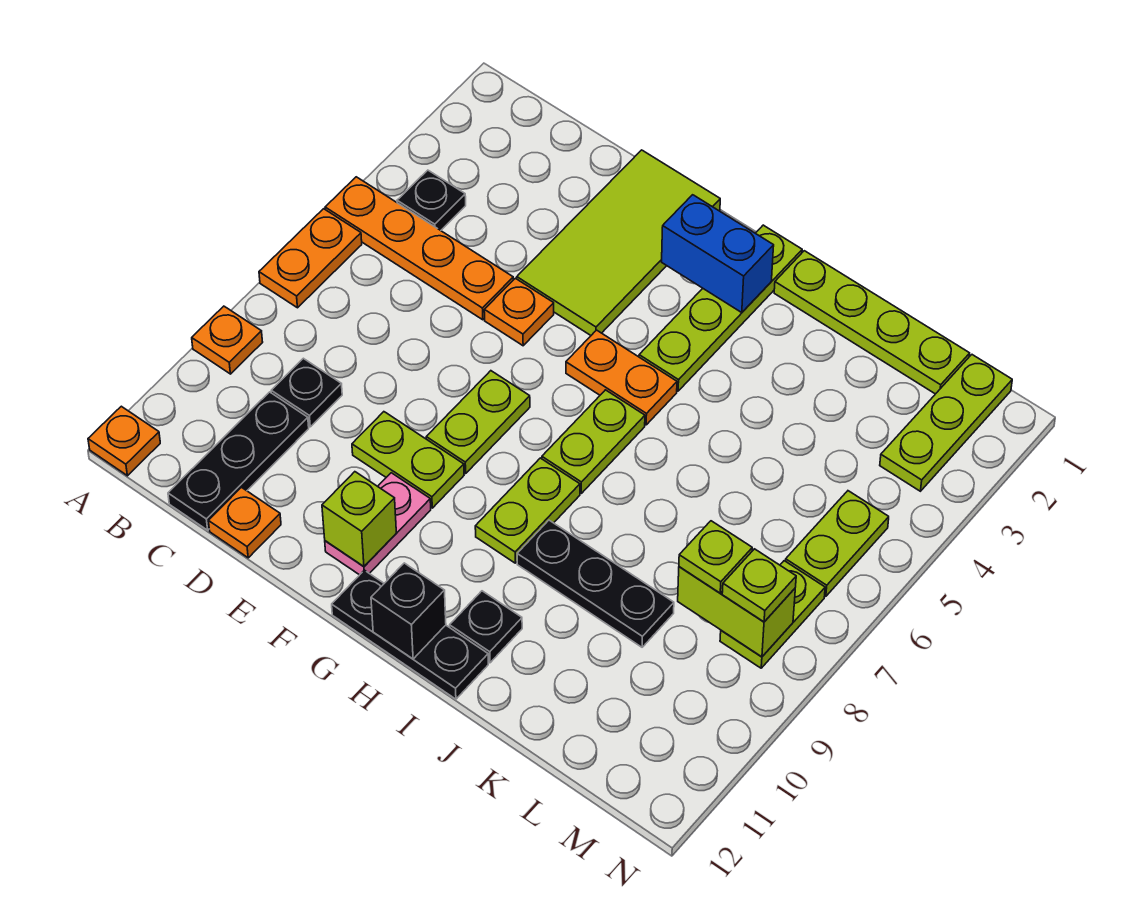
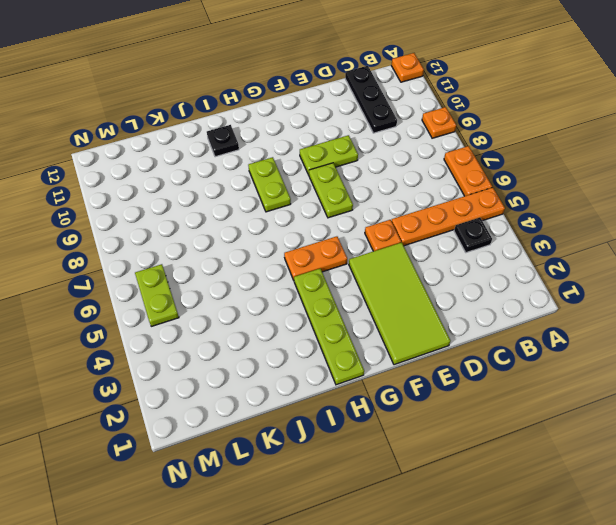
none -> black 1x1 plate [271,358,342,427]
none -> orange 1x1 plate [209,487,281,558]
none -> pink 1x2 plate [325,473,431,575]
none -> black 1x3 plate [332,570,488,699]

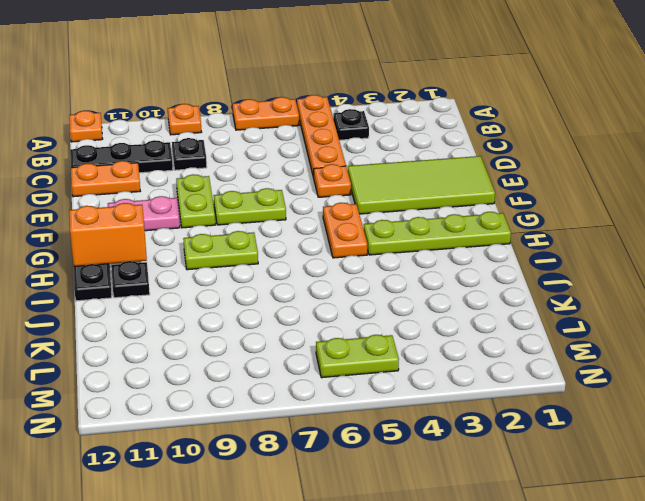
orange 1x2 plate [71,161,140,197] -> orange 1x1 plate [209,487,281,558]
orange 1x2 brick [69,203,147,267] -> black 1x1 brick [371,563,446,659]
none -> lime 1x2 plate [542,390,645,493]
none -> lime 1x4 plate [774,251,970,394]
none -> black 1x3 plate [517,520,674,647]
none -> lime 1x3 plate [880,355,1012,491]

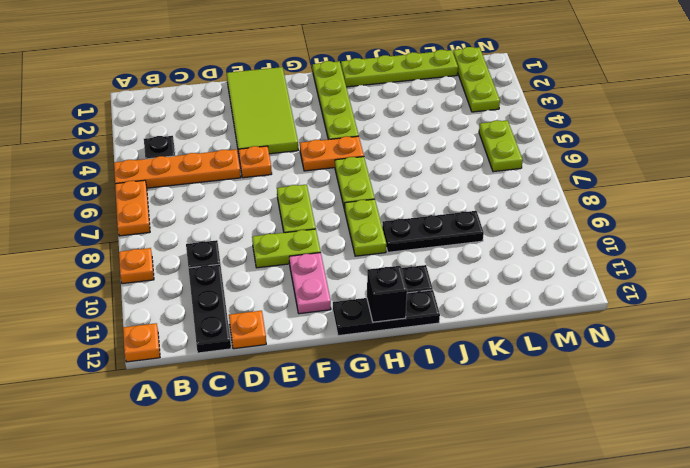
none -> lime 1x2 plate [720,561,825,668]
none -> lime 1x1 brick [322,472,396,567]
none -> blue 1x2 brick [662,195,774,313]
none -> lime 1x2 brick [678,567,795,657]

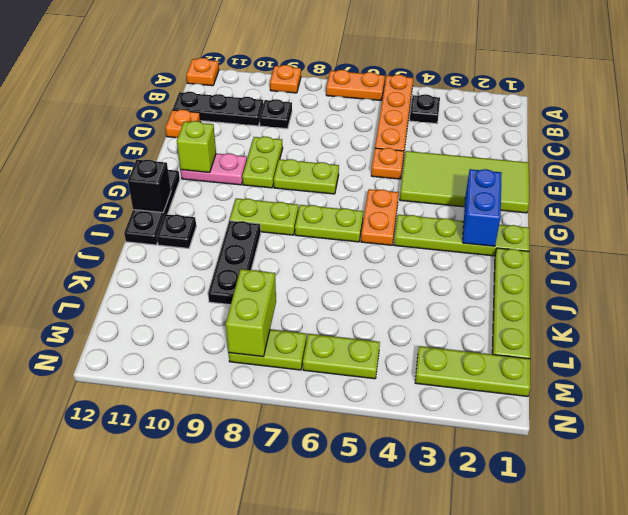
none -> lime 1x1 plate [679,521,752,593]
none -> lime 1x1 plate [722,549,796,622]

